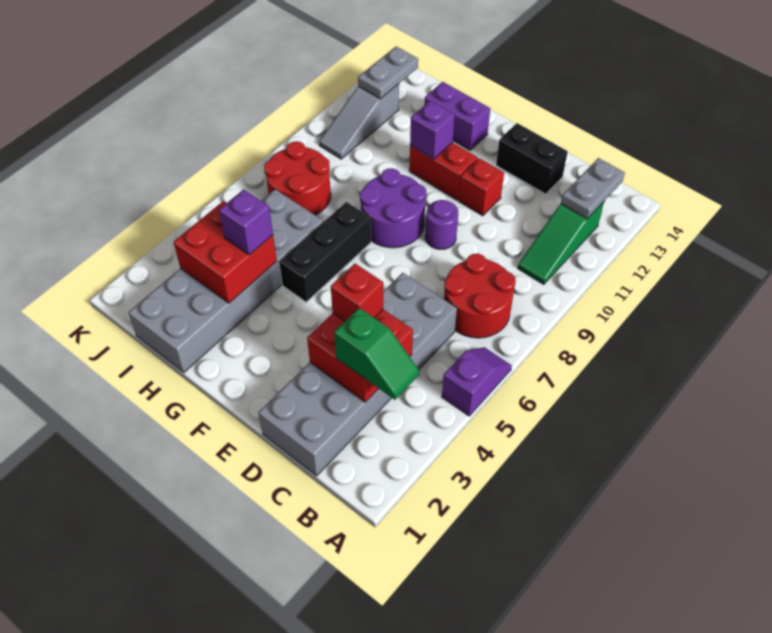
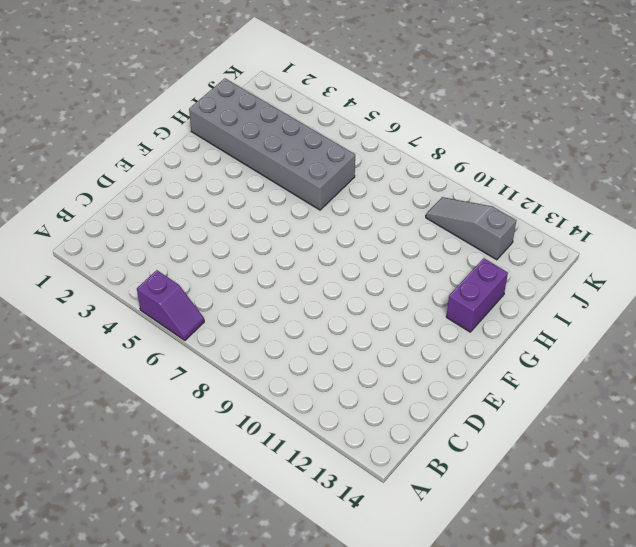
none -> red 2x2 round brick [444,254,516,338]
none -> green 1x3 slope [518,202,604,284]
none -> grey 2x6 brick [258,273,457,476]

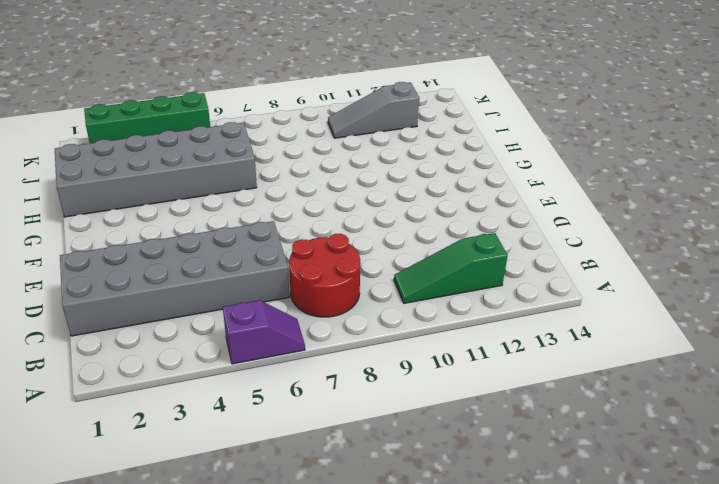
green 1x4 brick [84,92,210,143] -> none
none -> black 1x2 brick [496,123,568,194]
none -> purple 1x1 round brick [425,200,458,249]
none -> red 1x1 brick [459,158,504,216]

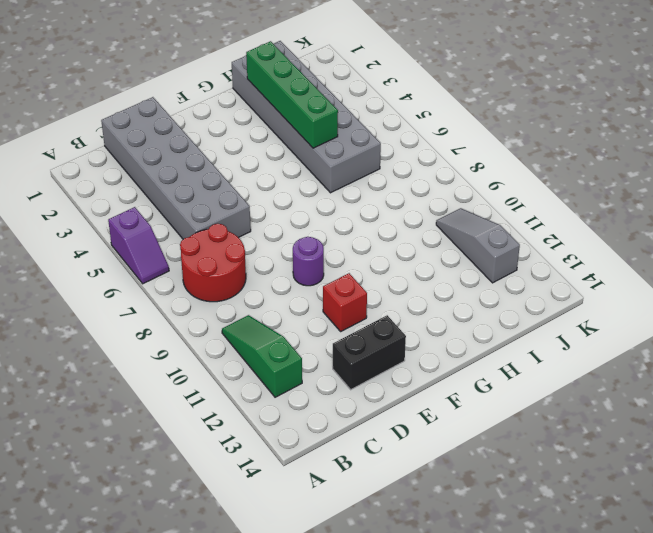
green 1x4 brick [246,41,338,148] -> red 2x2 brick [174,201,277,303]
none -> purple 2x2 round brick [360,168,426,248]
none -> red 1x2 brick [409,142,478,200]
none -> black 1x3 brick [279,202,371,302]

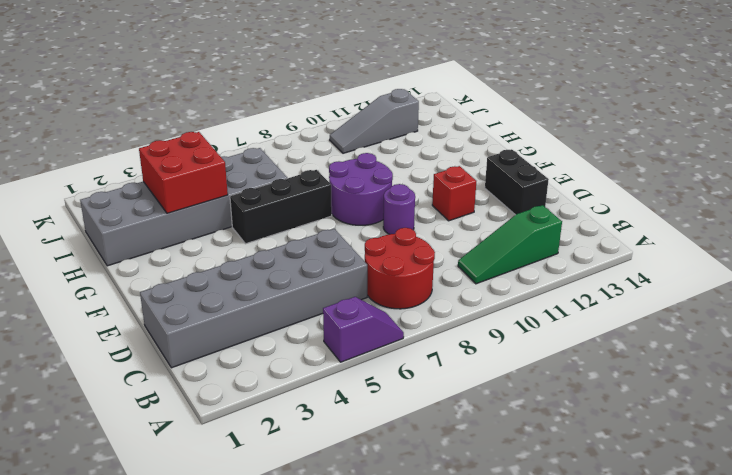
none -> red 1x2 brick [409,142,478,200]
none -> purple 1x2 brick [424,82,490,150]
none -> red 2x2 round brick [264,141,331,215]

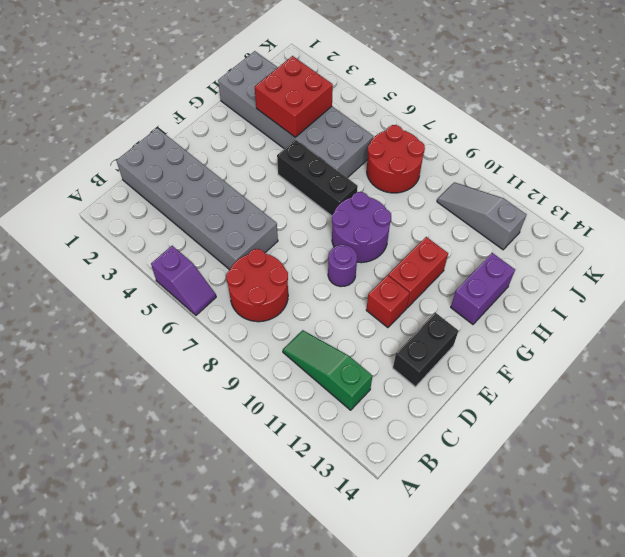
none -> grey 1x2 plate [561,158,625,219]
none -> red 2x2 brick [307,309,413,402]
none -> purple 1x1 brick [410,101,455,159]

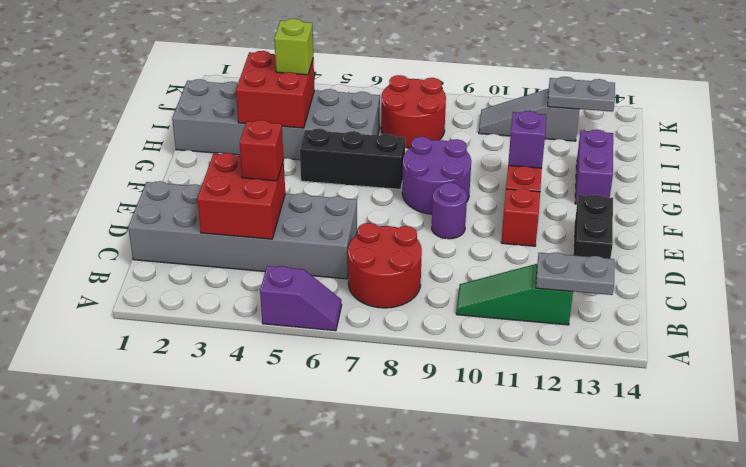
lime 1x1 brick [274,19,313,75] -> none
none -> green 1x2 slope [334,308,419,400]
none -> purple 1x1 brick [219,189,273,255]

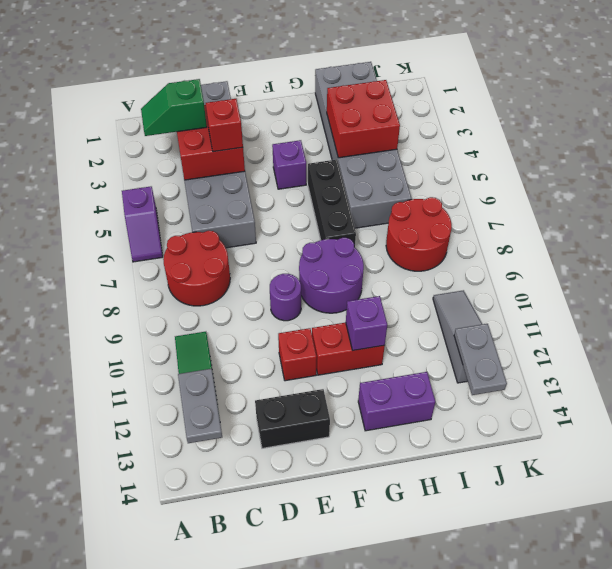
purple 1x1 brick [272,140,306,189] -> purple 1x1 brick moved to [219,189,273,255]

